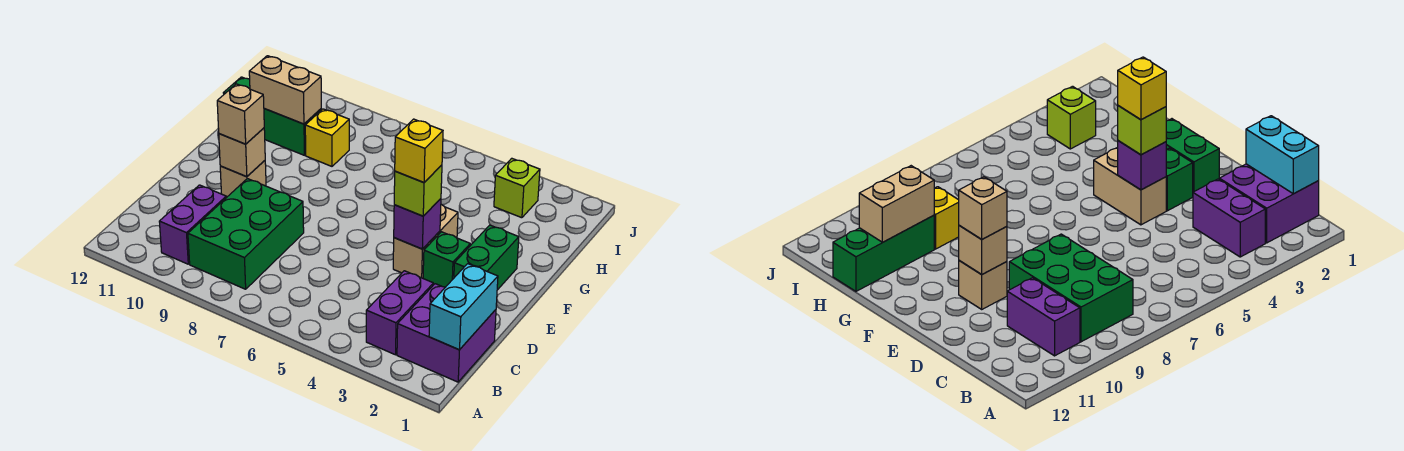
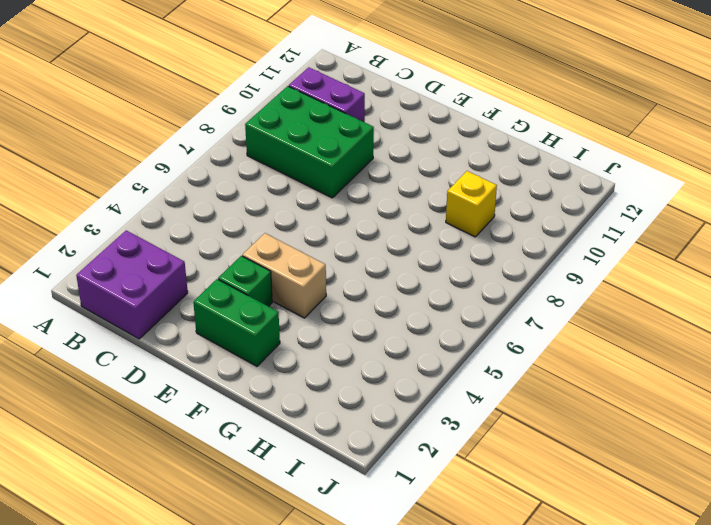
none -> purple 1x2 brick [366,271,433,355]
none -> tan 1x1 brick [220,161,266,198]
none -> green 1x3 brick [224,77,321,155]

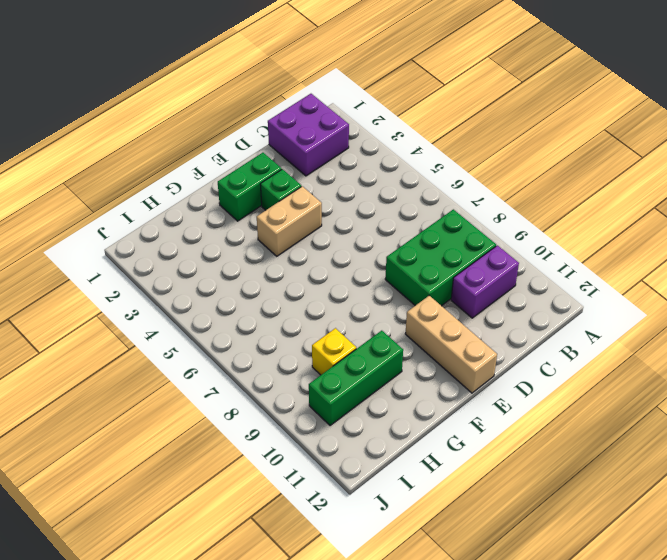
tan 1x3 brick [405,296,497,393] -> tan 1x1 brick [220,161,266,198]
green 1x3 brick [309,331,403,426] -> green 1x3 brick turned to [224,77,321,155]
none -> purple 1x2 brick [366,271,433,355]
none -> lime 1x1 brick [494,158,540,218]
none -> cyan 1x2 brick [429,264,498,350]

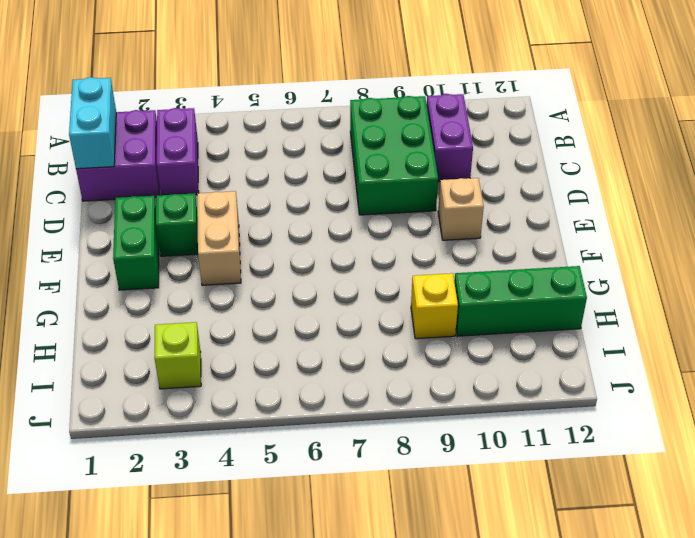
none -> purple 1x1 brick [394,199,441,249]
none -> tan 1x1 brick [219,128,265,177]
none -> tan 1x2 brick [249,56,321,124]

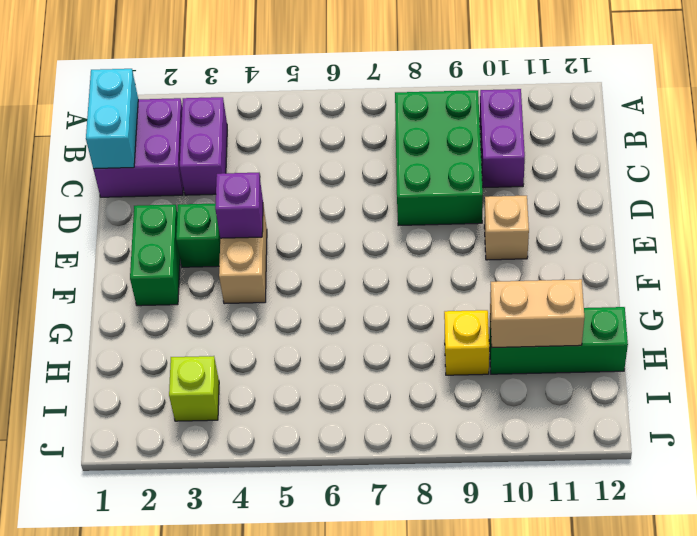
none -> tan 1x1 brick [219,128,265,177]
none -> lime 1x1 brick [394,165,442,216]
none -> tan 1x1 brick [217,84,264,144]

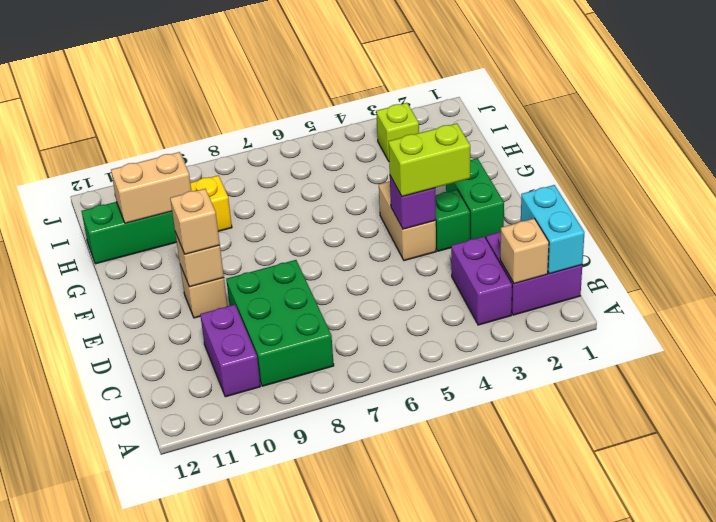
tan 1x1 brick [500,218,549,284] -> none
lime 1x2 brick [389,123,470,197] -> lime 1x1 brick [394,165,442,216]
none -> yellow 1x1 brick [395,119,443,182]

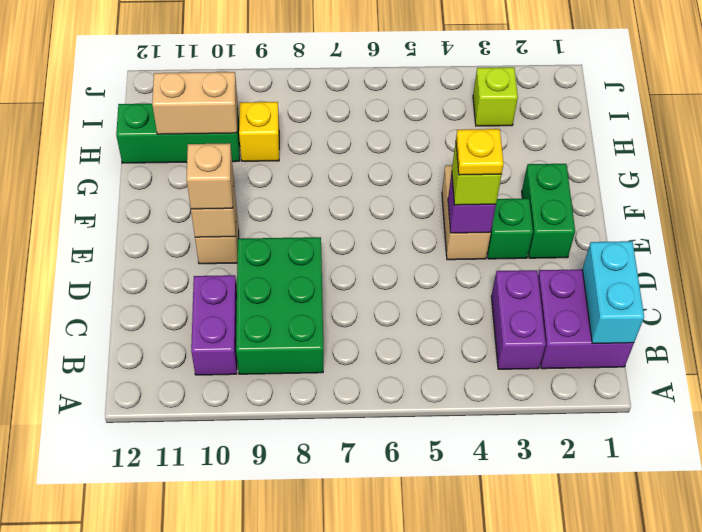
yellow 1x1 plate [456,129,504,175] -> yellow 1x1 brick [395,119,443,182]

